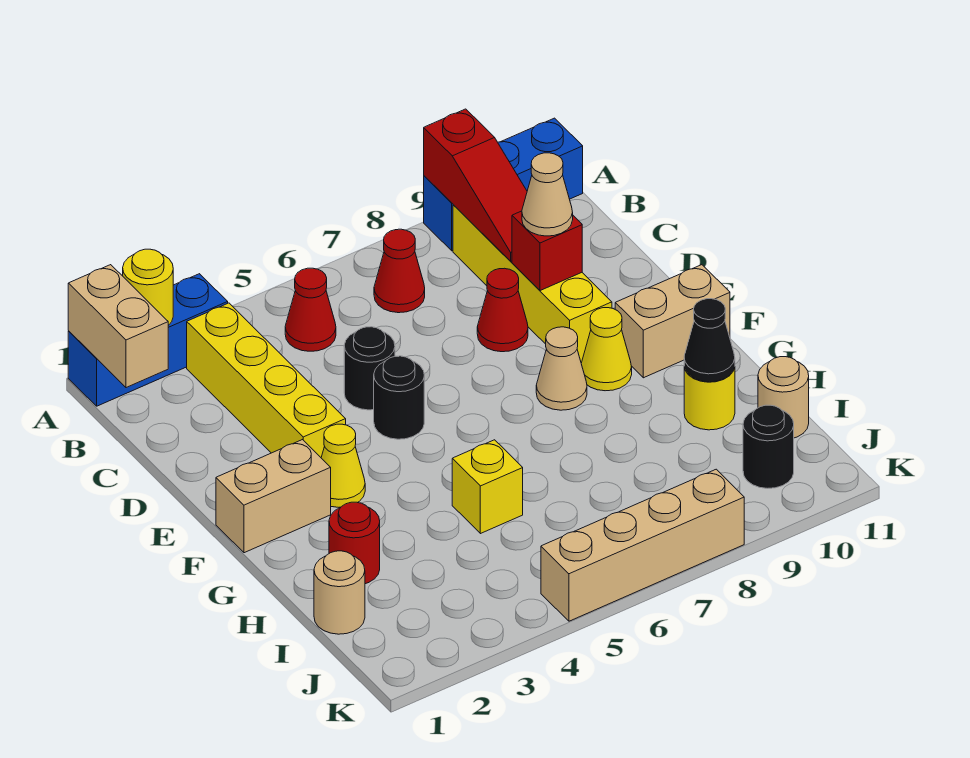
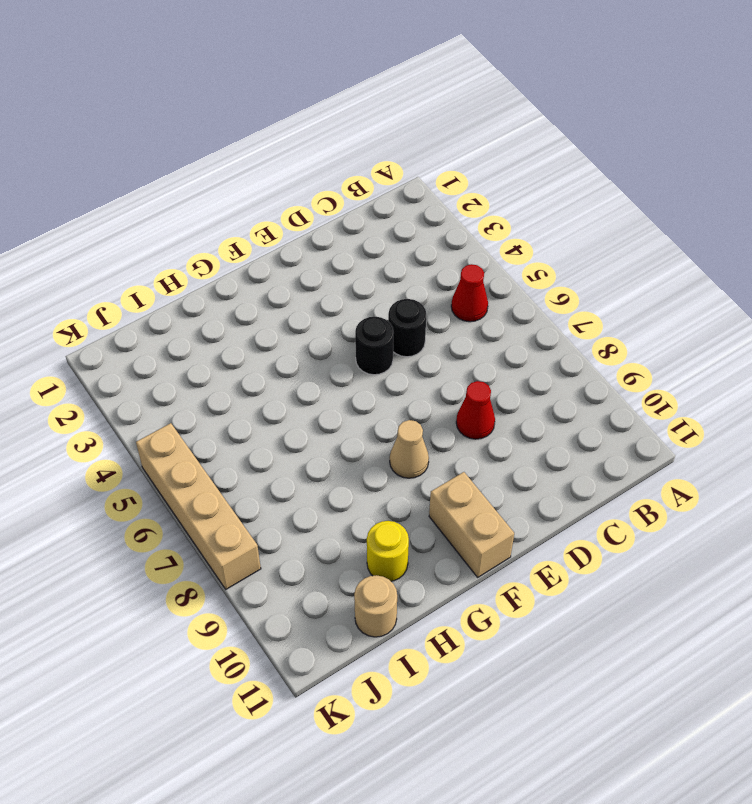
none -> blue 1x3 brick [68,274,228,406]
none -> blue 1x3 brick [424,118,583,251]
none -> yellow 1x4 brick [187,303,346,457]

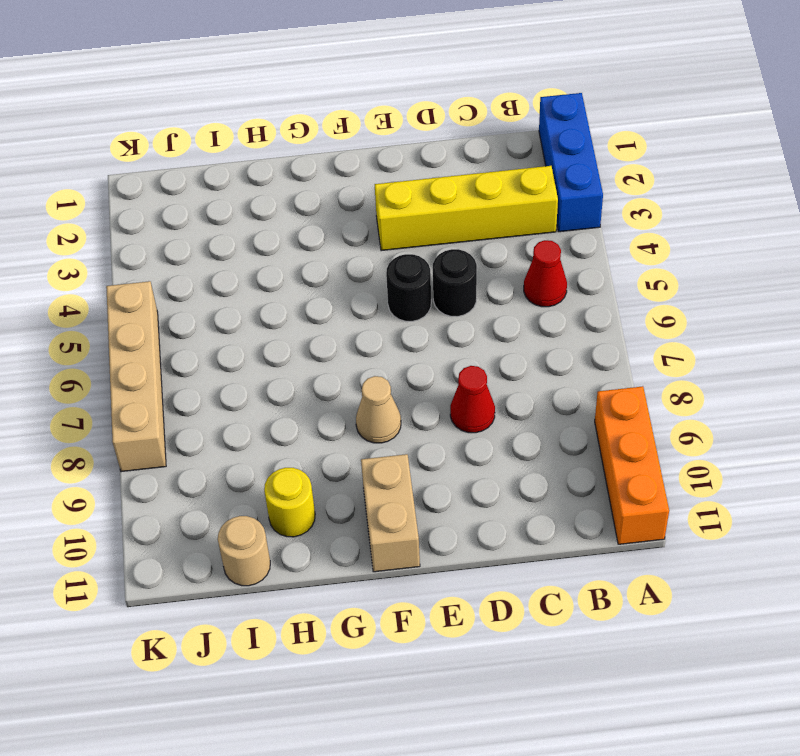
orange 1x3 brick [595,386,669,544] -> blue 1x3 brick [424,118,583,251]
none -> red 1x1 cone [374,229,425,313]
none -> yellow 1x4 brick [453,205,612,363]
none -> tan 1x2 brick [216,440,331,553]

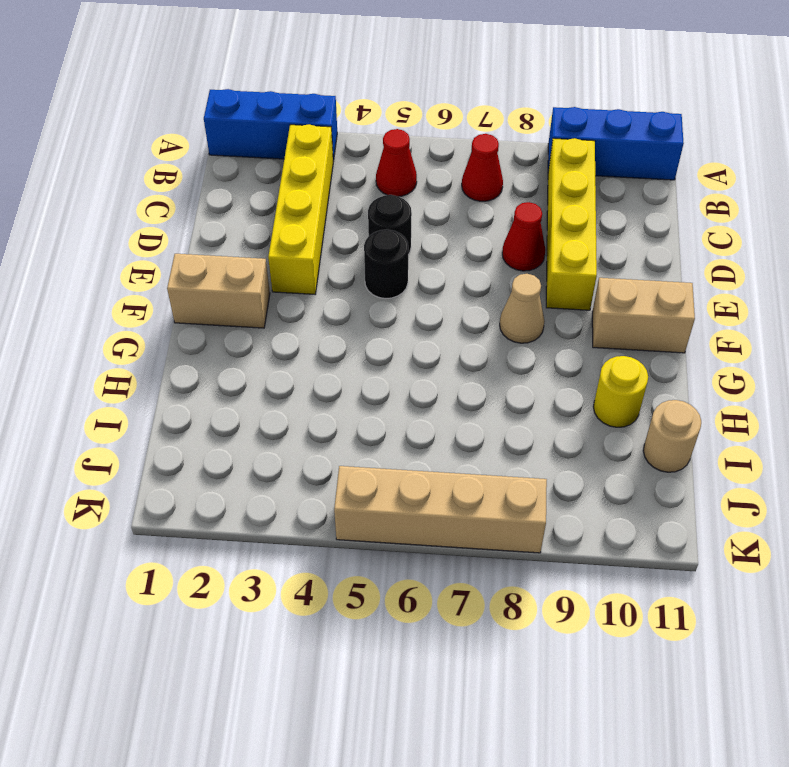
none -> yellow 1x1 cone [321,424,365,507]
none -> yellow 1x1 cone [581,308,632,391]
none -> red 1x1 round brick [329,502,380,584]

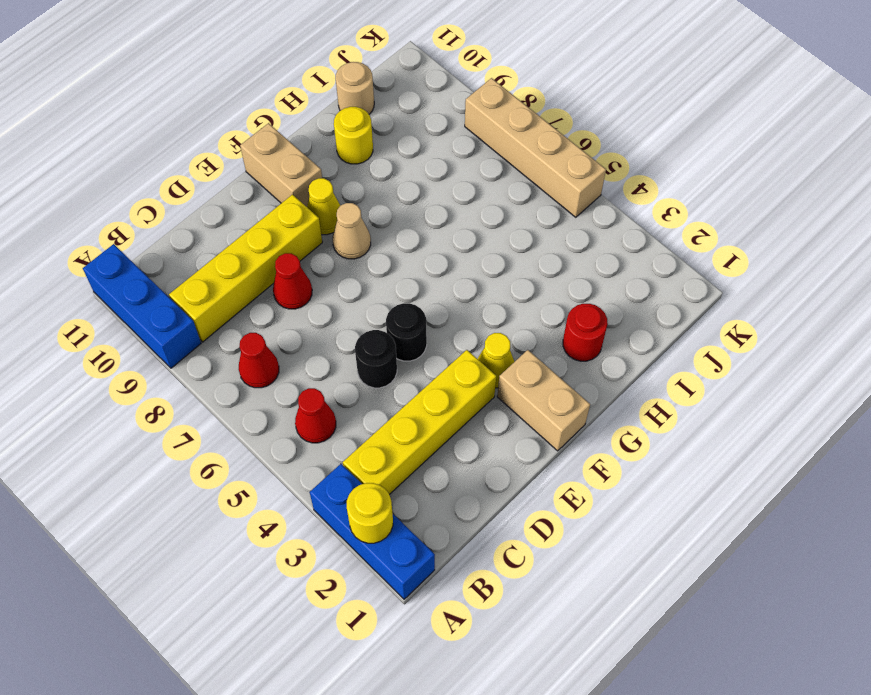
none -> yellow 1x1 brick [452,440,523,534]
none -> tan 1x1 round brick [314,551,365,634]
none -> black 1x1 round brick [743,405,794,488]

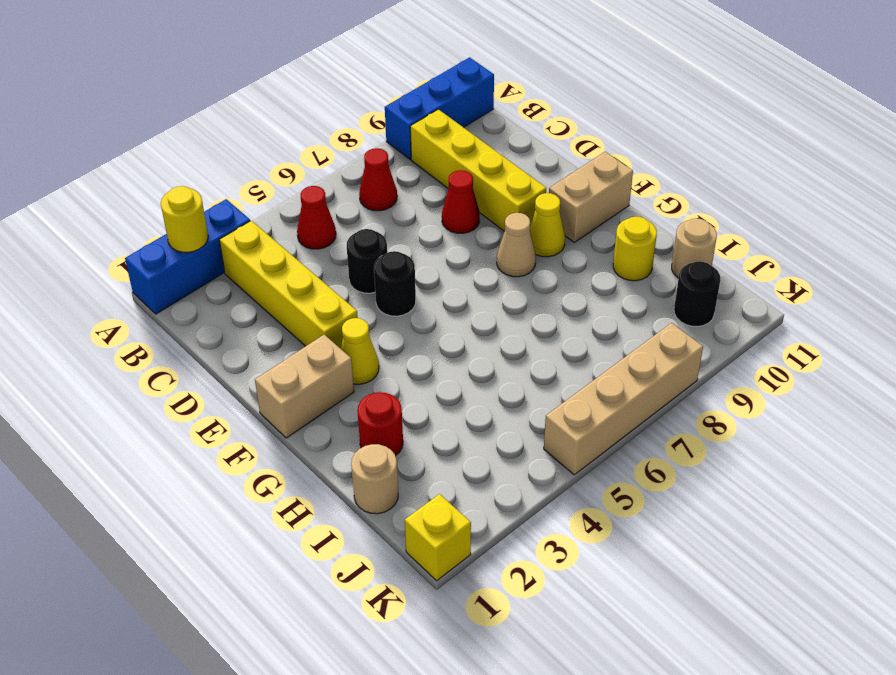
yellow 1x1 brick [405,494,471,581] -> yellow 1x1 brick moved to [452,440,523,534]
none -> tan 1x2 brick [68,265,168,388]
none -> red 1x3 slope [424,109,527,261]
none -> red 1x1 brick [512,211,582,291]

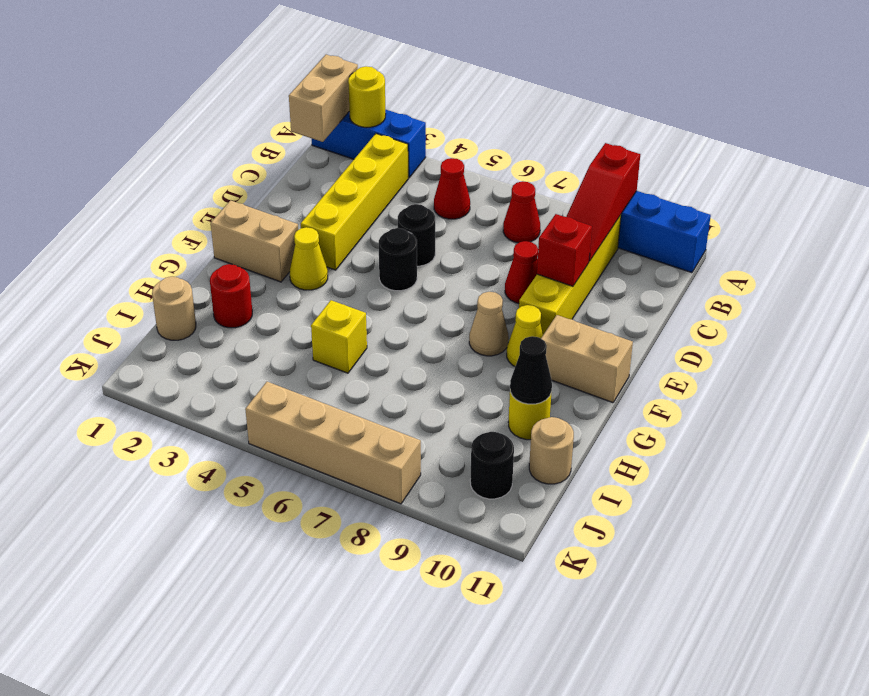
none -> tan 1x1 cone [522,153,573,236]

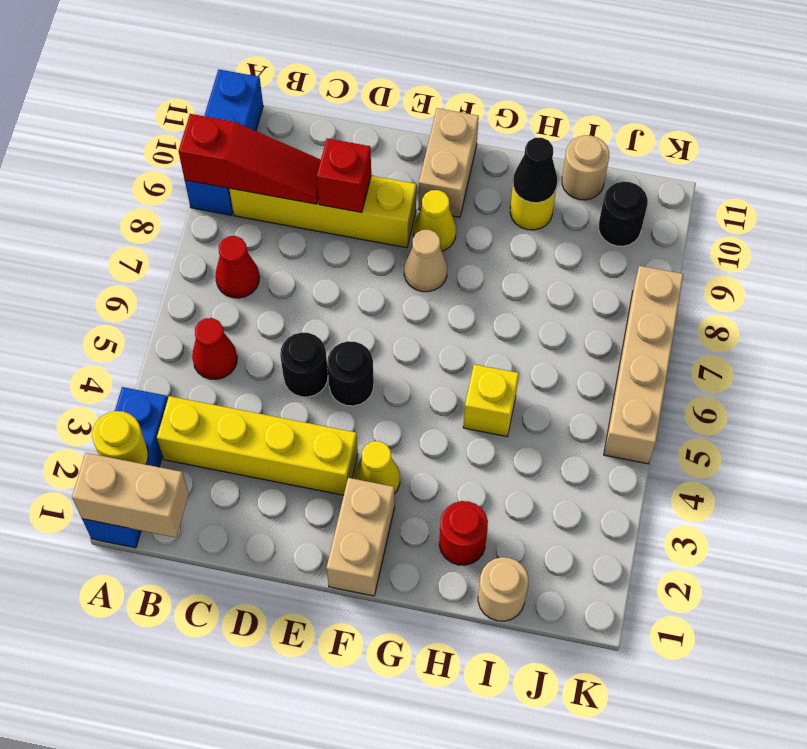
none -> red 1x1 cone [477,268,528,352]
none -> tan 1x1 cone [522,153,573,236]

